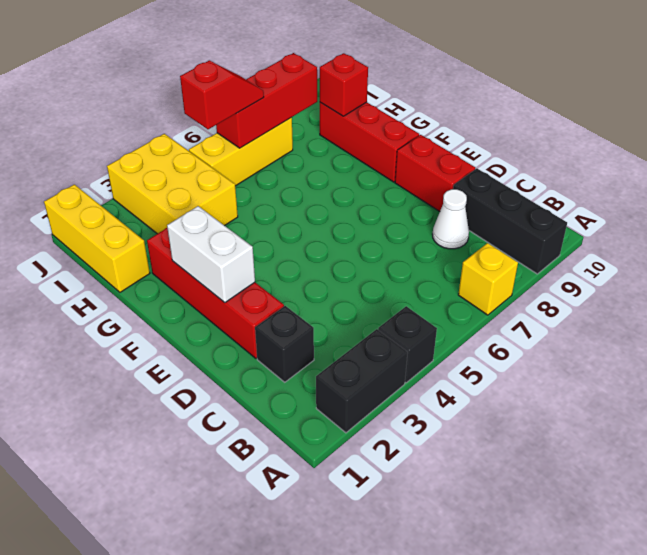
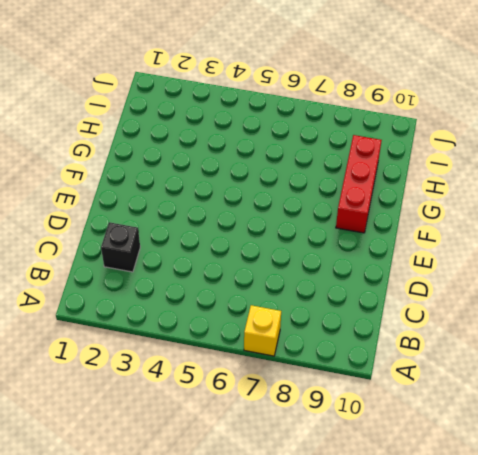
none -> black 1x2 brick [316,329,408,433]
none -> black 1x1 brick [378,306,437,383]
none -> black 1x3 brick [453,168,567,274]

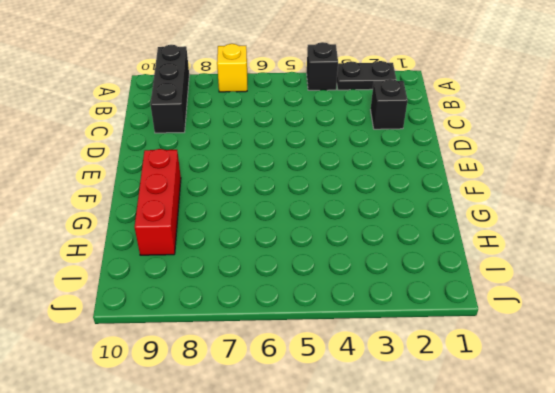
black 1x2 plate [337,61,396,90] -> black 1x2 brick [316,329,408,433]
none -> white 1x1 cone [433,189,469,249]
none -> red 1x4 brick [147,228,284,358]
none -> red 1x2 brick [395,135,475,212]

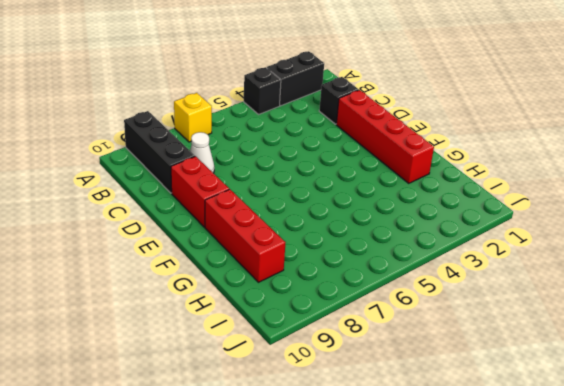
none -> yellow 1x3 brick [44,184,150,292]
none -> yellow 2x3 brick [107,134,238,234]
none -> yellow 1x3 brick [189,117,293,186]

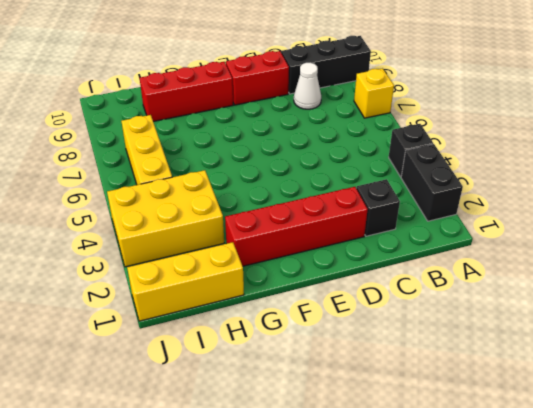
none -> white 1x2 brick [167,206,255,303]
none -> red 1x1 brick [320,53,368,116]
none -> red 1x3 brick [216,53,317,148]

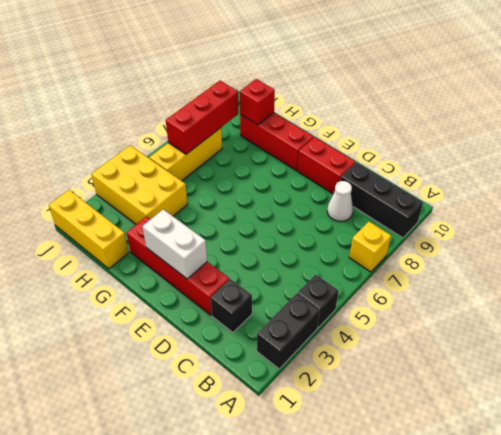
none -> red 1x2 slope [180,61,264,129]

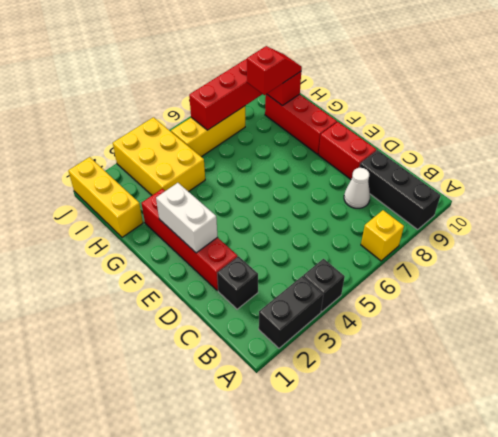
red 1x2 slope [247,46,302,95] -> red 1x2 slope moved to [180,61,264,129]

